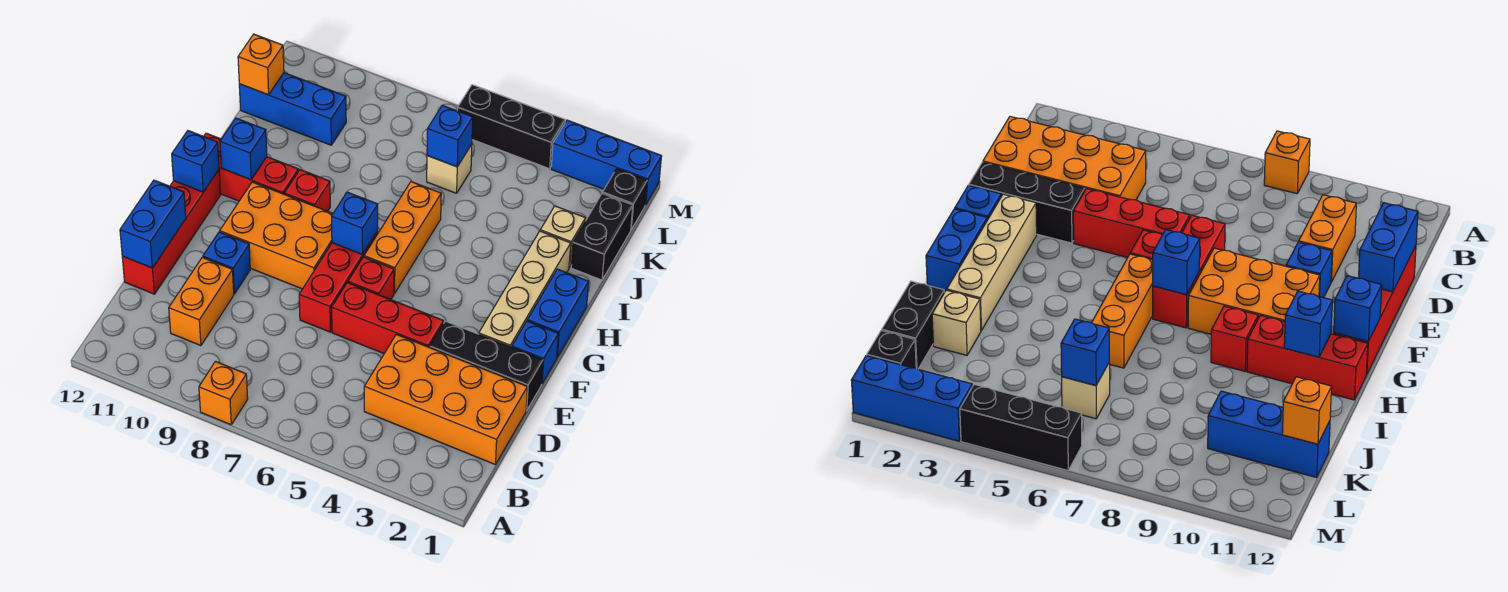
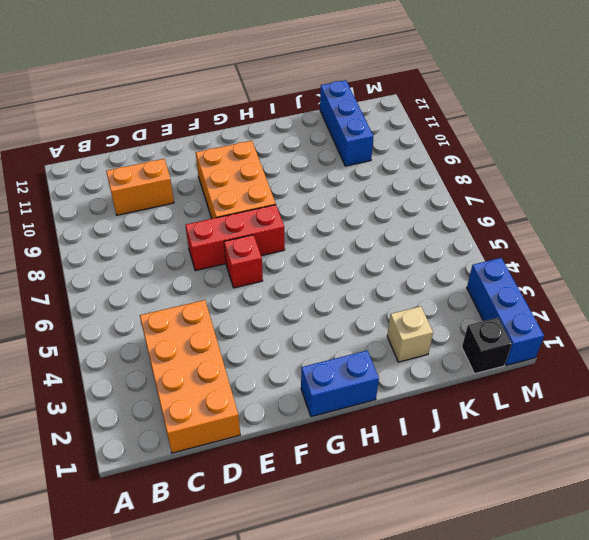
none -> orange 1x1 brick [199,361,248,425]
none -> red 1x4 brick [122,170,220,294]
none -> black 1x3 brick [430,321,543,411]

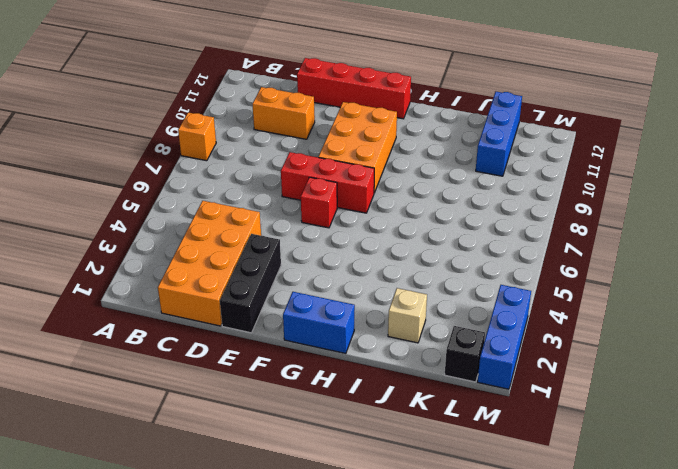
none -> red 1x3 brick [332,283,444,353]
none -> blue 1x1 brick [203,232,250,294]
none -> blue 1x1 brick [512,321,558,383]

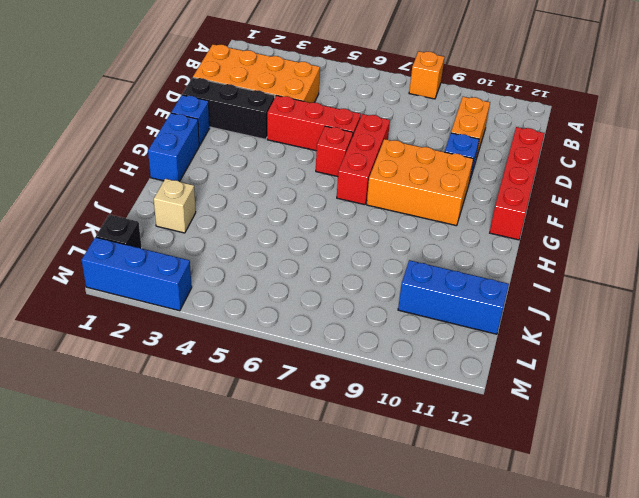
none -> tan 1x4 brick [479,231,571,347]
none -> orange 1x3 brick [364,182,441,293]
none -> red 1x1 brick [284,170,330,211]

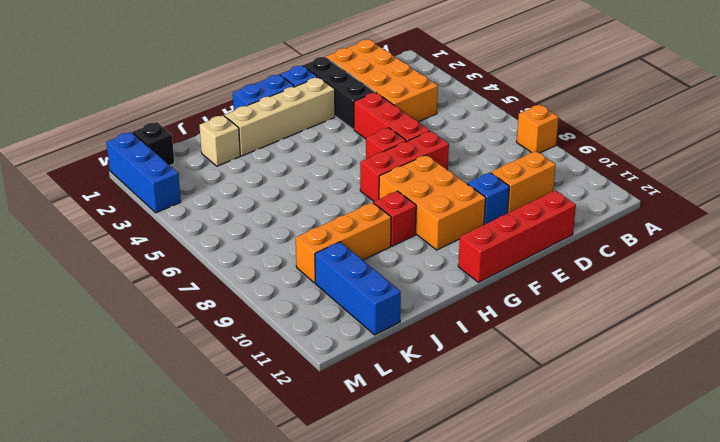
orange 1x3 brick [296,202,391,283] -> orange 1x3 brick moved to [364,182,441,293]
none -> red 1x3 brick [204,133,298,201]
none -> black 1x2 brick [571,193,633,280]
none -> tan 1x1 brick [427,144,472,193]

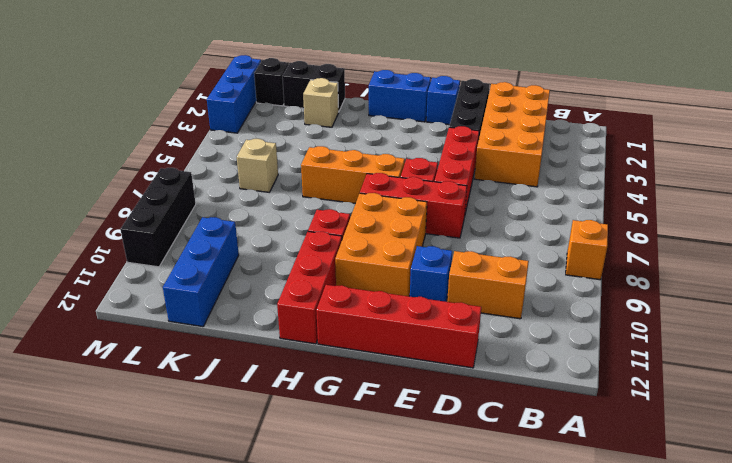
black 1x3 brick [120,168,196,267] -> black 1x3 brick moved to [457,85,565,169]
none -> tan 1x4 brick [479,231,571,347]
none -> blue 1x2 brick [120,180,186,268]
none -> blue 1x1 brick [332,192,378,255]

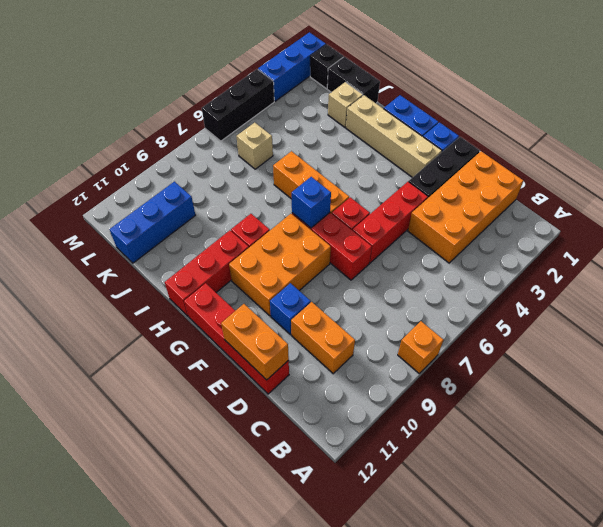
orange 1x2 brick [221,304,289,380] -> blue 1x2 brick [120,180,186,268]
none -> blue 1x1 brick [172,131,219,192]
none -> blue 1x1 brick [220,118,267,180]
none -> blue 1x1 brick [427,105,473,167]

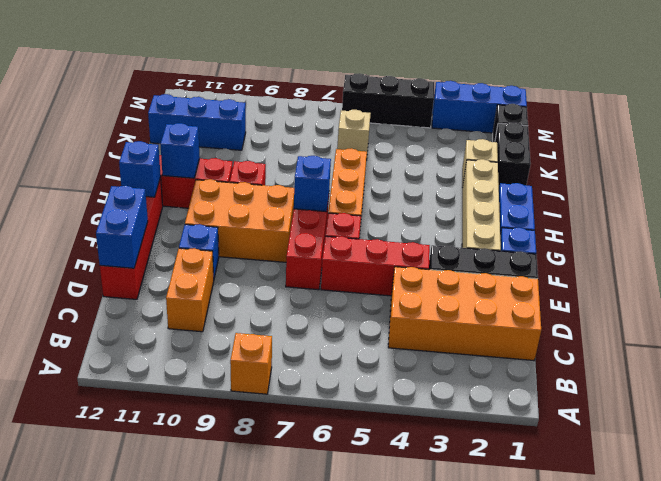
none -> blue 1x1 brick [427,105,473,167]
none -> orange 1x1 brick [238,34,284,95]

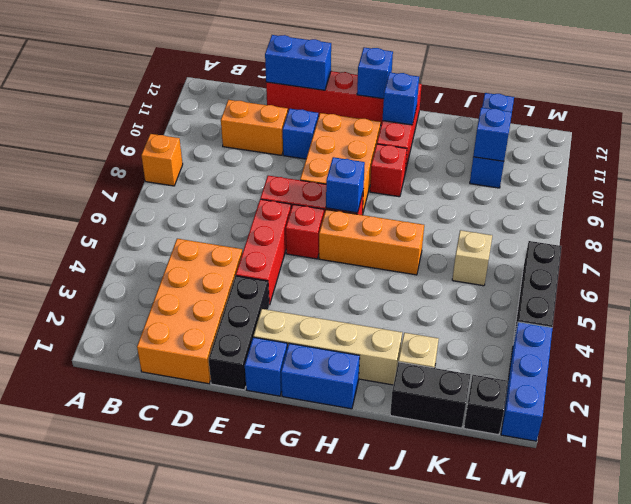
blue 1x1 brick [473,108,512,161] -> blue 1x1 brick moved to [427,105,473,167]
none -> orange 1x1 brick [238,34,284,95]

